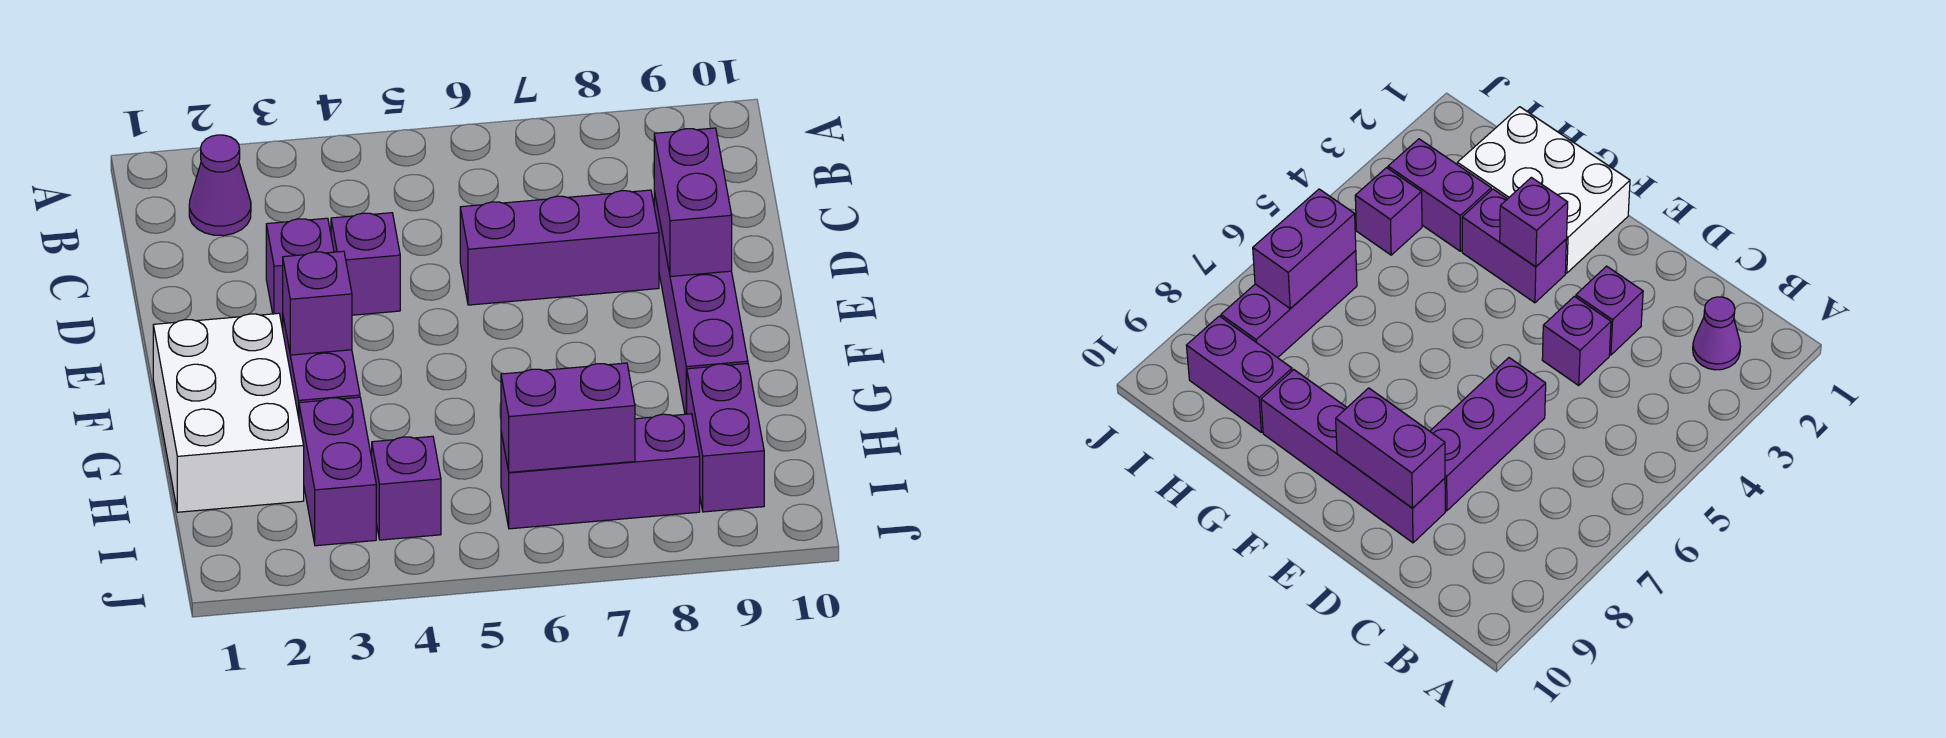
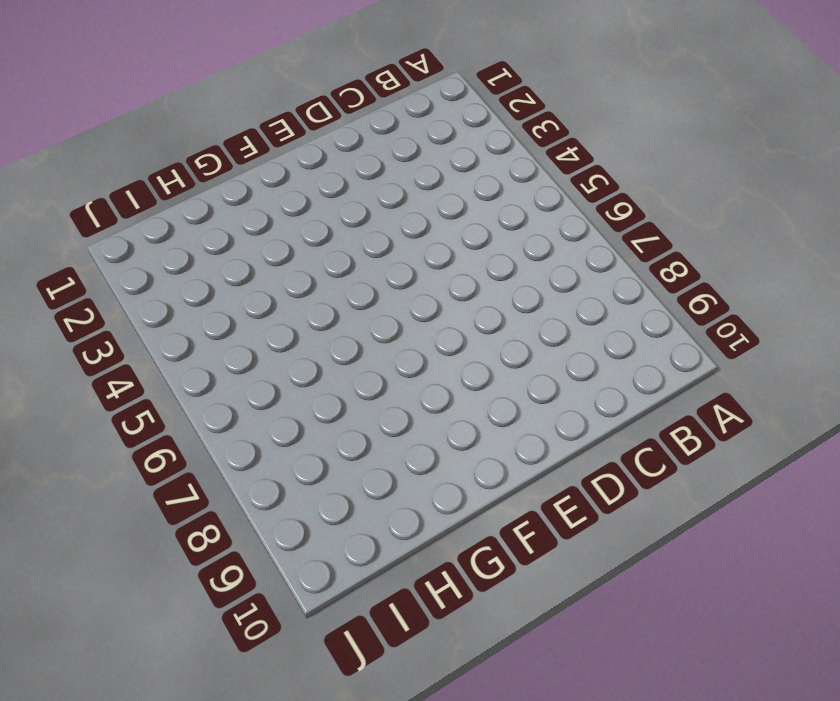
none -> purple 1x1 cone [189,135,251,236]
none -> purple 1x1 brick [266,218,334,321]
none -> purple 1x1 brick [331,213,400,315]

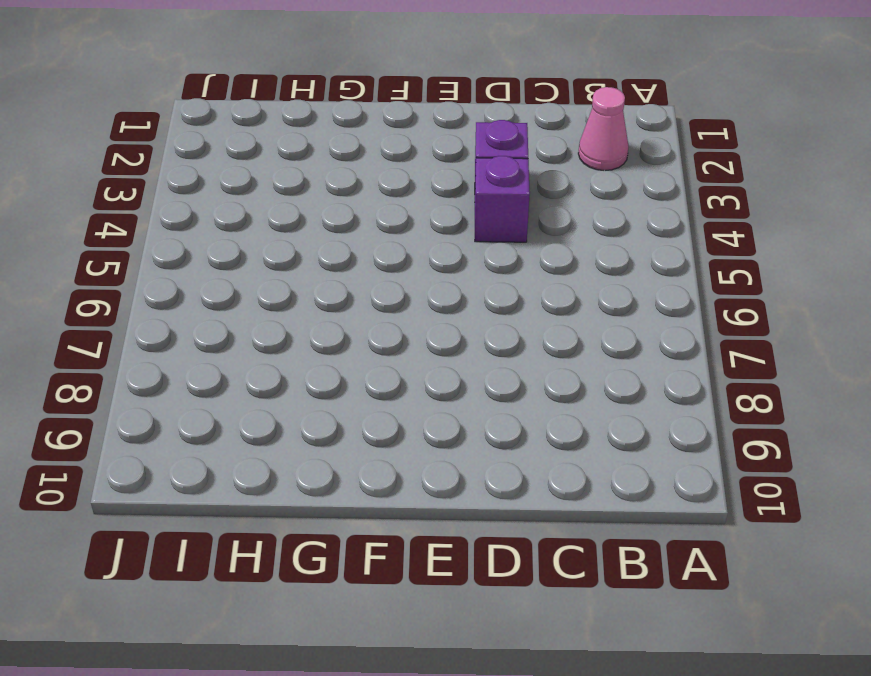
pink 1x1 cone [578,87,629,171] -> purple 1x1 cone [189,135,251,236]
none -> purple 1x3 brick [460,190,659,305]
none -> purple 1x4 brick [654,192,748,414]
none -> white 2x3 brick [153,313,304,512]

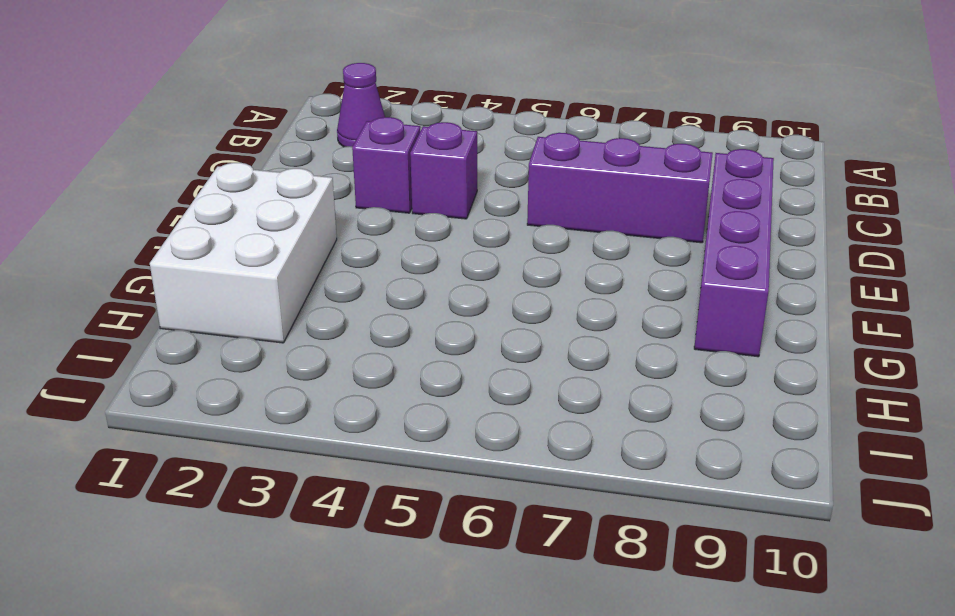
none -> purple 1x2 brick [283,318,360,417]
none -> purple 1x2 brick [299,397,376,546]
none -> purple 1x2 brick [687,363,764,512]

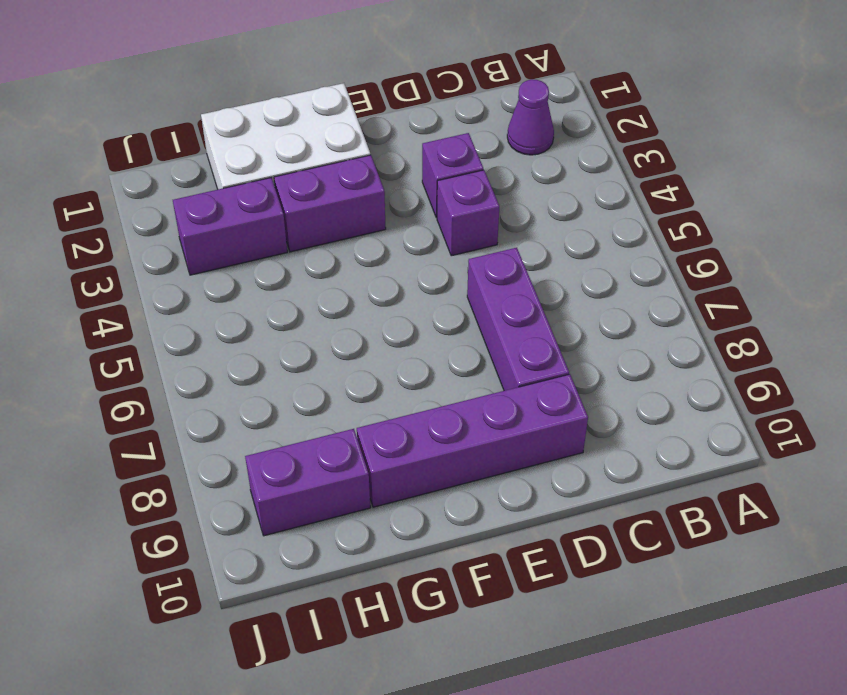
none -> purple 1x1 brick [372,436,441,540]
none -> purple 1x3 brick [501,414,700,529]
none -> purple 1x2 brick [654,128,732,277]

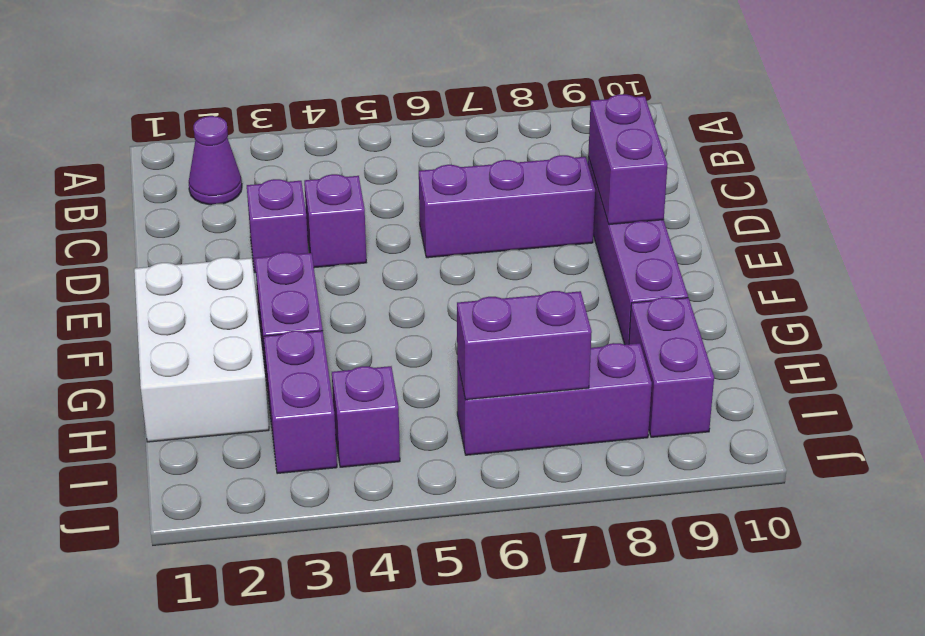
none -> purple 1x1 brick [283,251,352,355]

